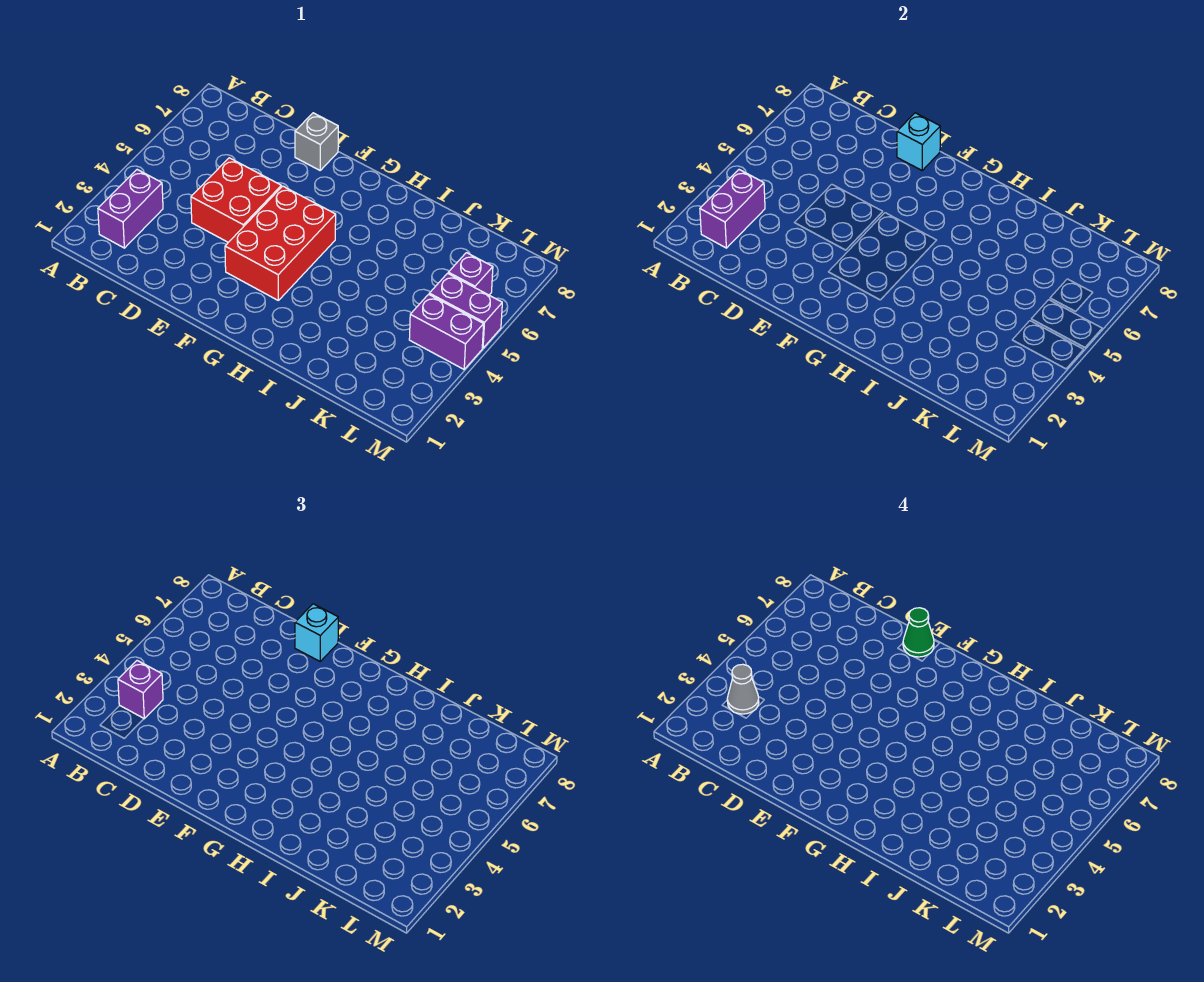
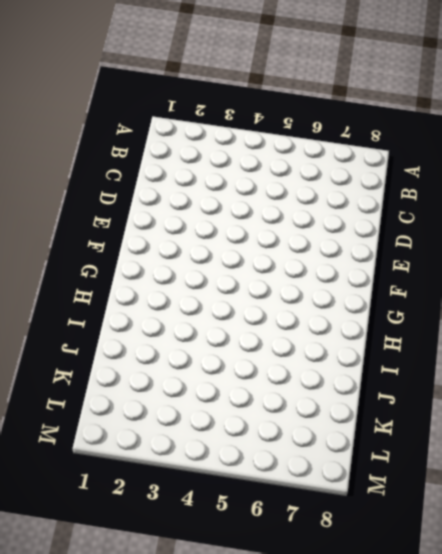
none -> purple 1x2 brick [98,170,163,248]
none -> red 2x2 brick [191,158,281,242]
none -> grey 1x1 brick [295,113,338,170]

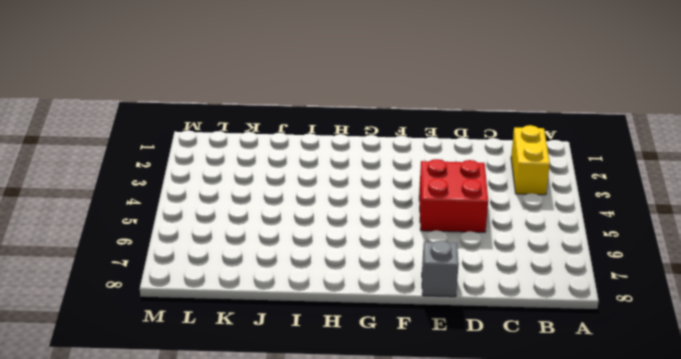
yellow 1x2 brick [511,125,550,195] -> purple 1x2 brick [98,170,163,248]
none -> red 2x3 brick [225,186,336,300]
none -> purple 1x2 brick [409,294,484,369]
none -> purple 1x2 brick [429,273,502,348]

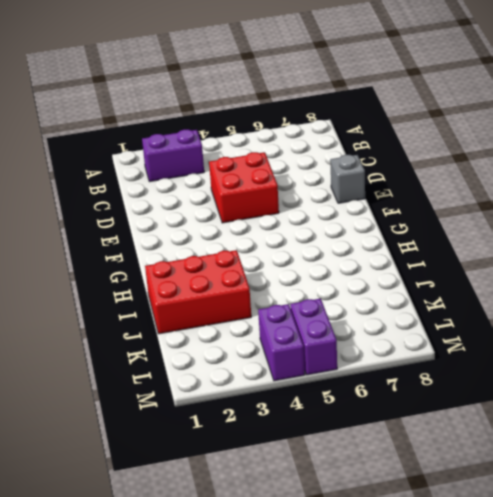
red 2x3 brick [145,250,251,334] -> red 2x3 brick moved to [225,186,336,300]
none -> purple 1x1 brick [448,253,493,295]
none -> purple 1x2 brick [700,170,765,248]
none -> cyan 1x1 brick [897,113,940,170]

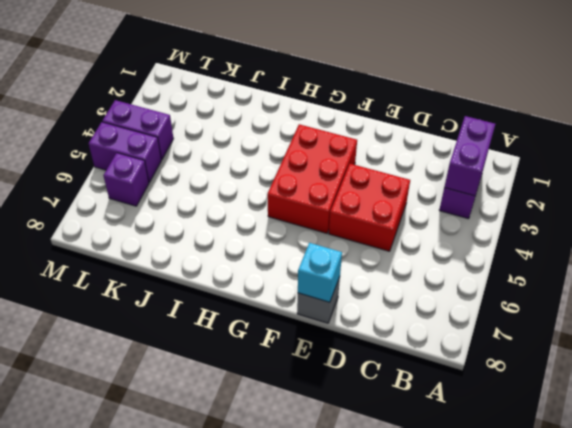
none -> purple 1x1 brick [118,661,163,719]
none -> cyan 1x1 brick [295,604,338,661]
none -> grey 1x1 cone [727,664,759,714]

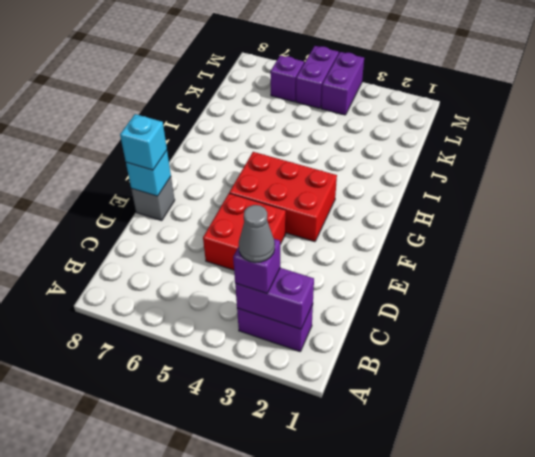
none -> green 1x1 cone [903,608,934,657]

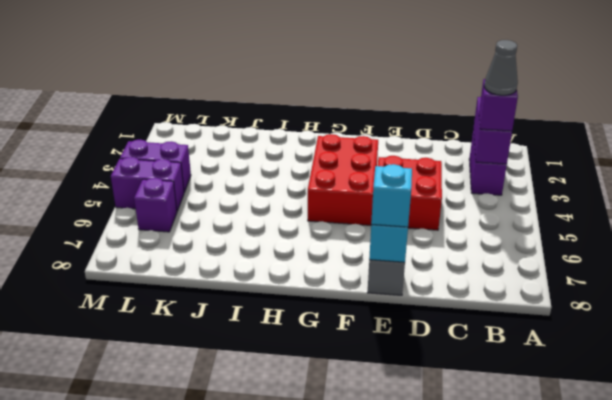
none -> green 1x1 cone [903,608,934,657]

